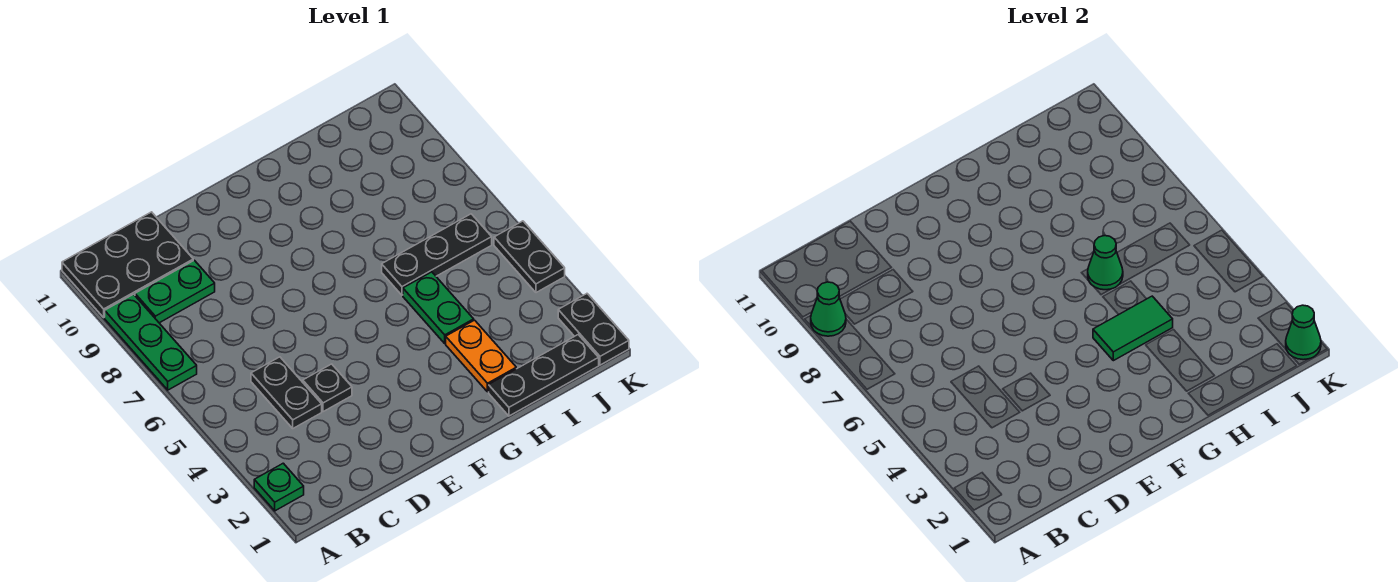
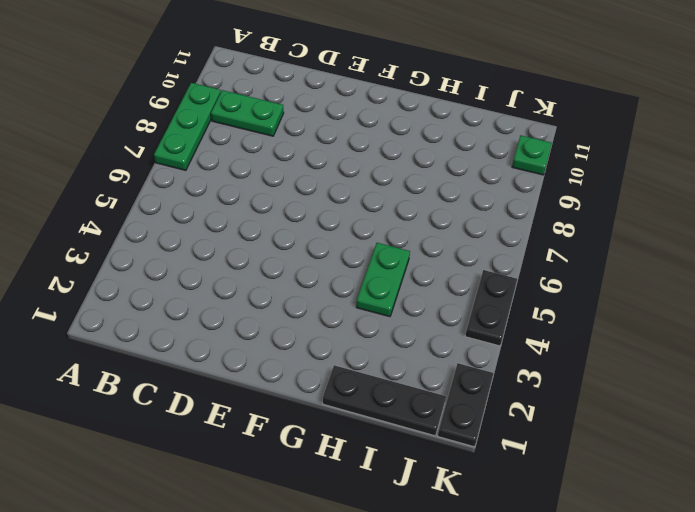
green 1x1 plate [512,135,552,175] -> green 1x1 plate moved to [254,463,304,511]
none -> black 2x3 plate [62,212,193,317]
none -> black 1x2 plate [251,357,322,428]
none -> black 1x1 plate [303,364,352,412]

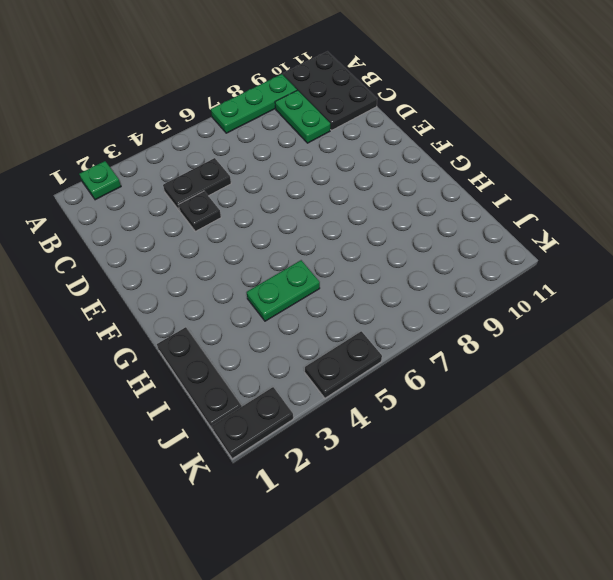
none -> orange 1x2 plate [446,320,516,392]
none -> black 1x3 plate [382,214,492,295]
none -> green 1x1 cone [811,282,846,336]

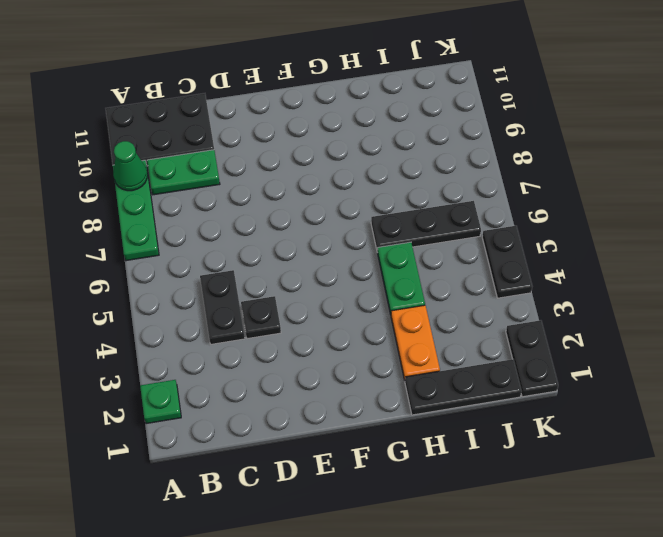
none -> green 1x2 tile [1093,296,1173,361]
none -> green 1x1 cone [1088,236,1123,290]
none -> green 1x1 cone [1286,305,1321,360]

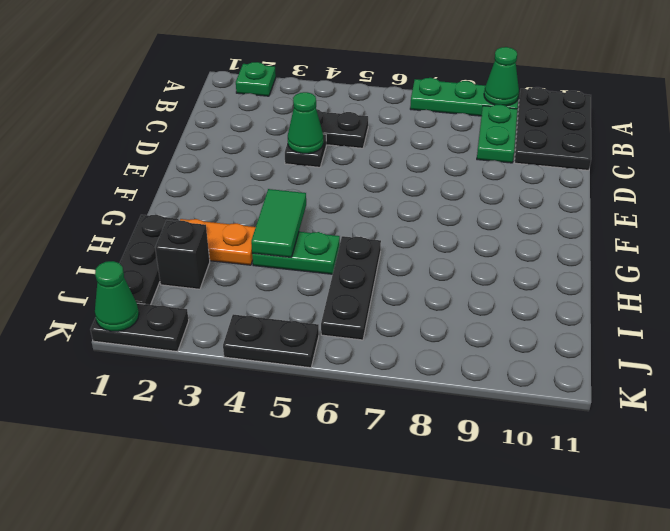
green 1x1 cone [288,92,323,154] -> green 1x1 cone moved to [1088,236,1123,290]
black 1x1 brick [155,220,210,289] -> none

